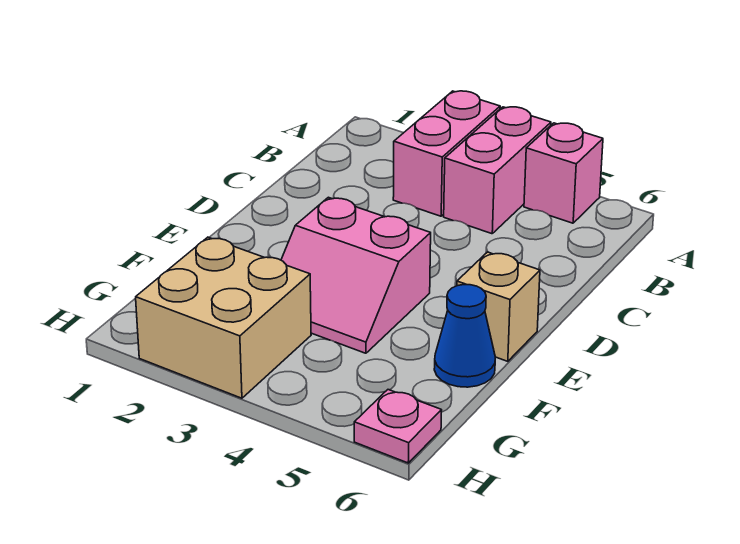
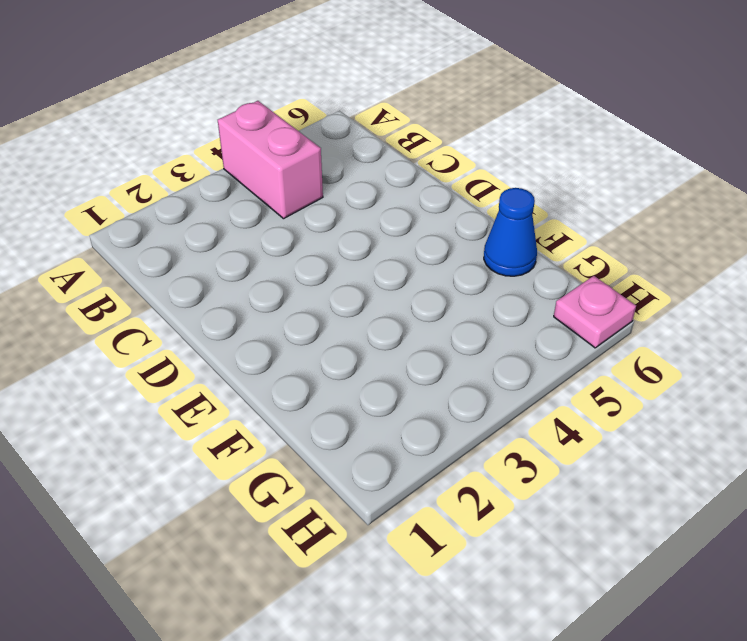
none -> pink 1x2 brick [393,91,500,216]
none -> pink 1x1 brick [524,123,603,223]

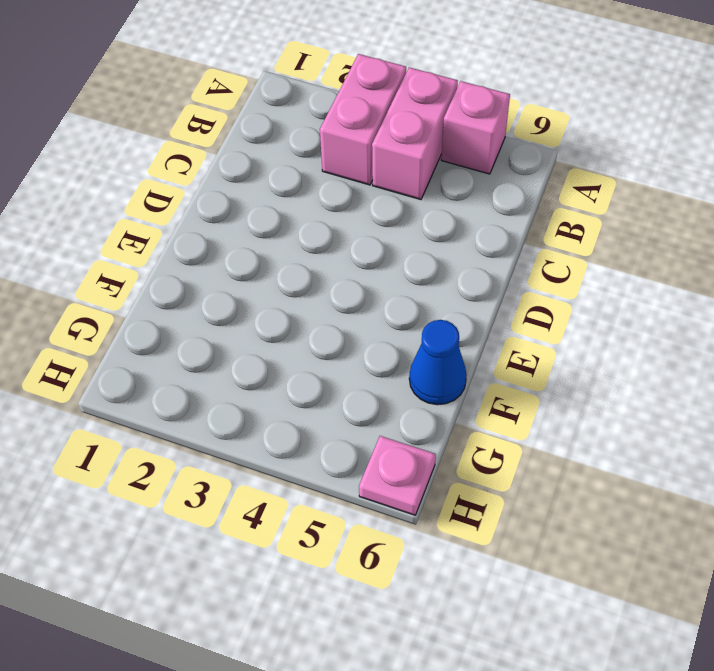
none -> pink 2x2 slope [281,197,431,353]
none -> tan 1x1 brick [457,252,540,361]

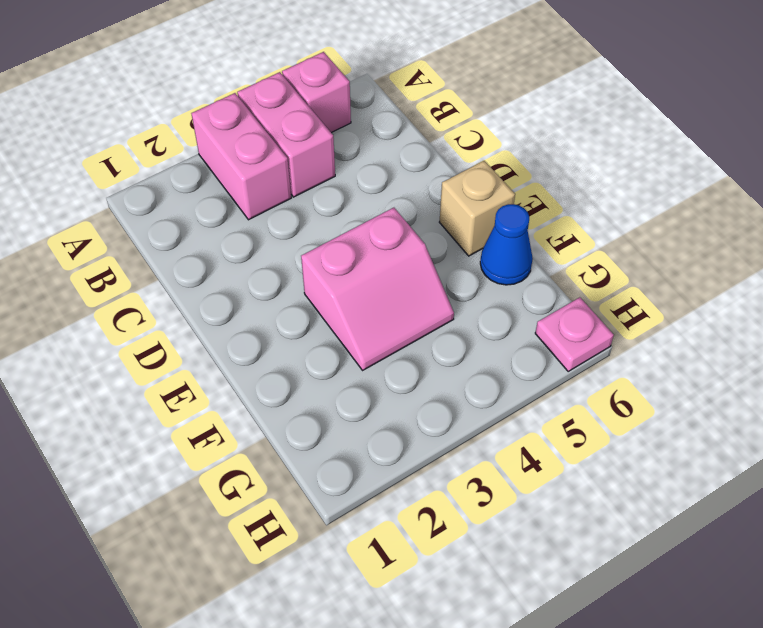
none -> tan 2x2 brick [136,237,311,398]

